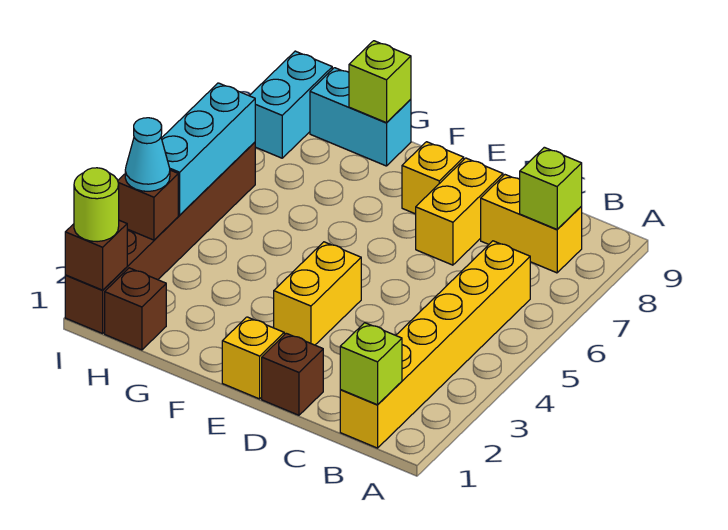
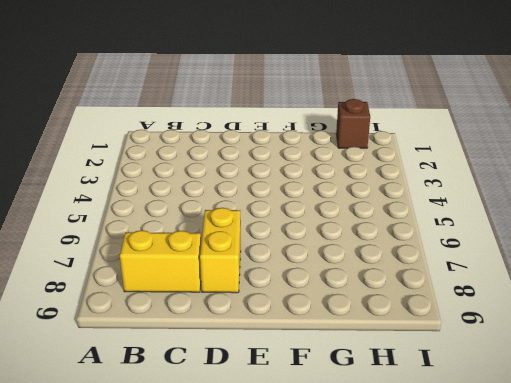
none -> yellow 1x6 brick [340,241,530,448]
none -> brown 1x1 brick [262,333,323,415]
none -> yellow 1x1 brick [222,317,284,399]

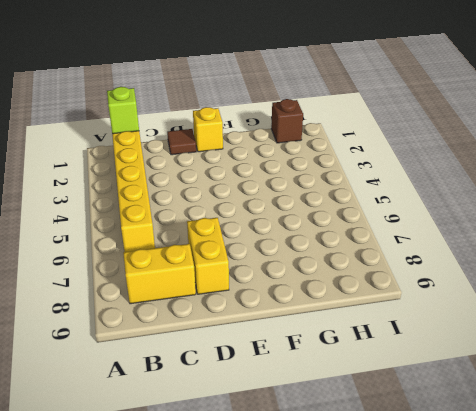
brown 1x1 tile [167,129,196,155] -> brown 1x1 brick [262,333,323,415]
none -> yellow 1x2 brick [274,242,361,345]
none -> yellow 1x1 brick [402,142,464,214]
none -> cyan 1x2 brick [310,68,411,166]

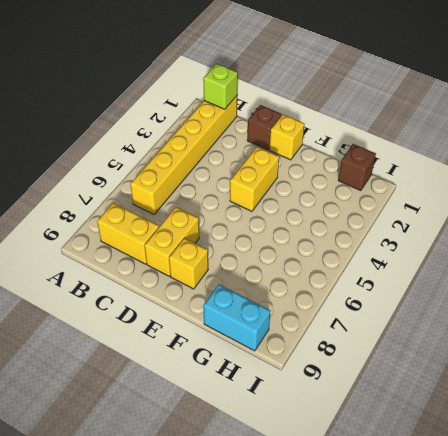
none -> brown 1x6 brick [65,142,255,333]
none -> cyan 1x2 brick [250,51,332,158]
none -> lime 1x1 brick [520,147,582,230]

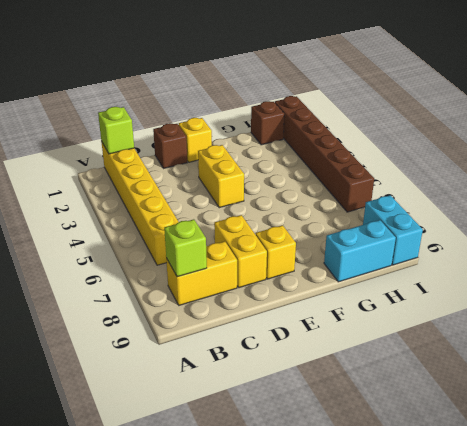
none -> lime 1x1 brick [349,41,411,123]
none -> brown 1x1 brick [65,220,127,290]
none -> brown 1x1 brick [118,170,178,240]

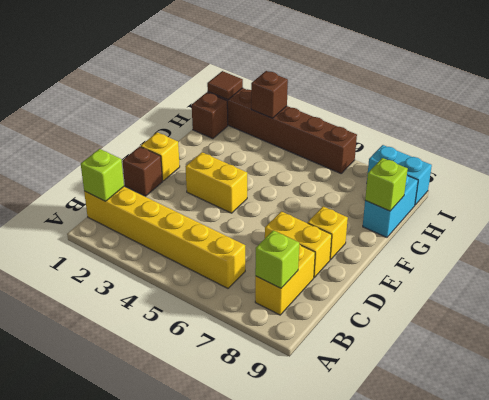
brown 1x1 tile [207,71,243,100] -> brown 1x1 brick [65,220,127,290]
none -> cyan 1x3 brick [161,83,255,215]
none -> lime 1x1 round brick [74,168,119,242]
none -> cyan 1x1 cone [125,118,170,191]

